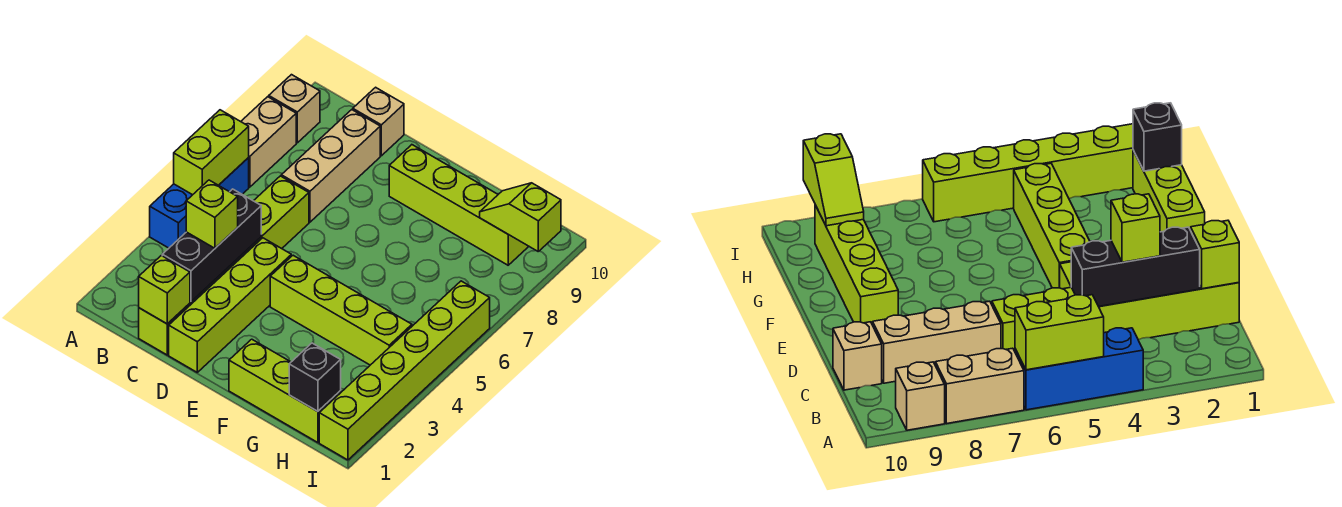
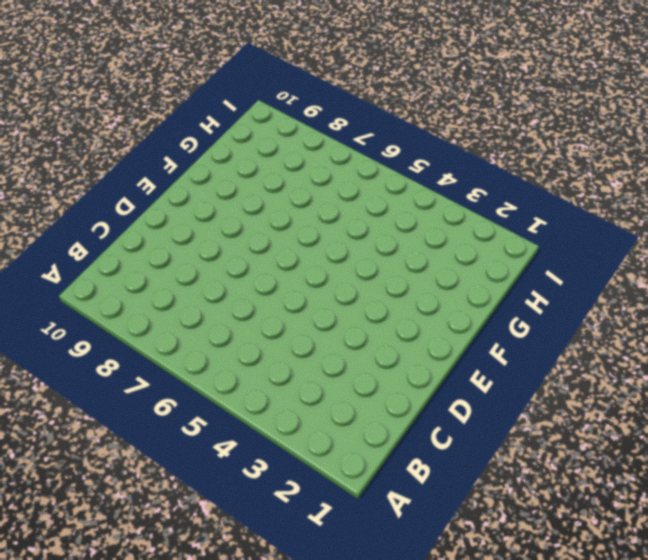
none -> blue 1x3 brick [150,158,249,248]
none -> tan 1x2 brick [241,97,296,187]
none -> tan 1x1 brick [269,75,320,143]

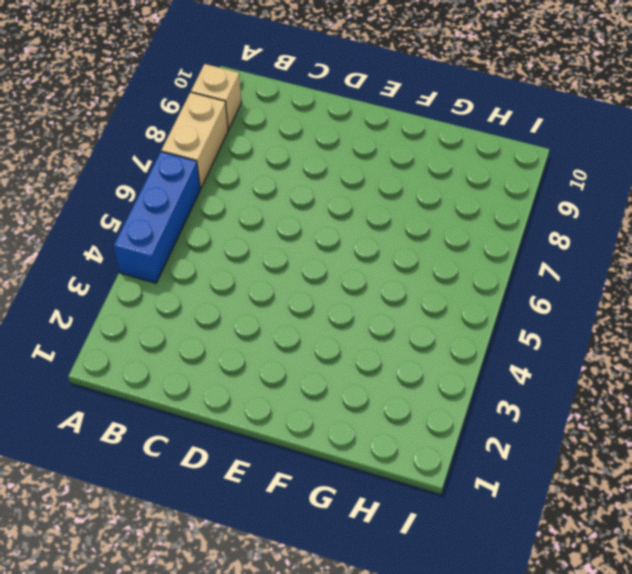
none -> lime 1x6 brick [139,176,309,355]
none -> tan 1x3 brick [281,110,380,222]
none -> tan 1x1 brick [353,87,404,156]

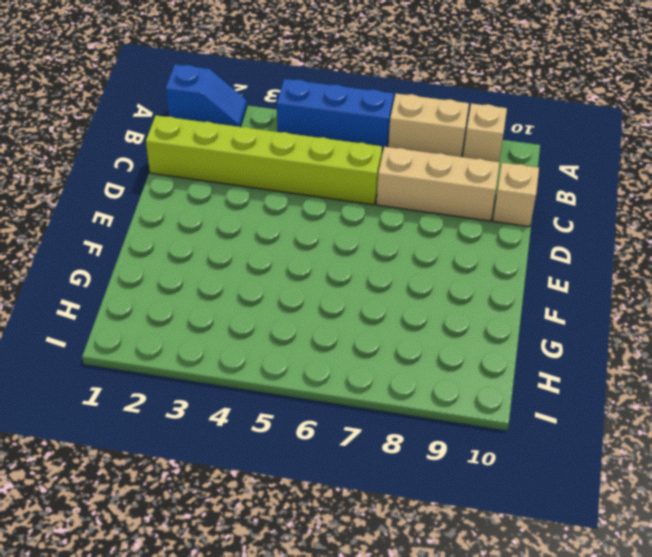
blue 1x2 slope [166,64,247,127] -> none
none -> lime 1x4 brick [169,238,291,372]
none -> lime 1x4 brick [270,255,412,365]
none -> lime 1x4 brick [389,145,529,265]

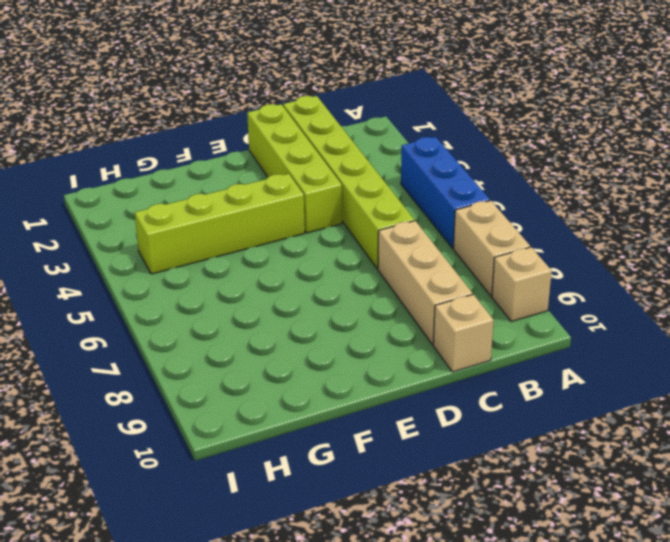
none -> lime 1x4 brick [389,145,529,265]
none -> lime 1x3 brick [229,339,341,443]
none -> lime 1x6 brick [319,281,490,460]

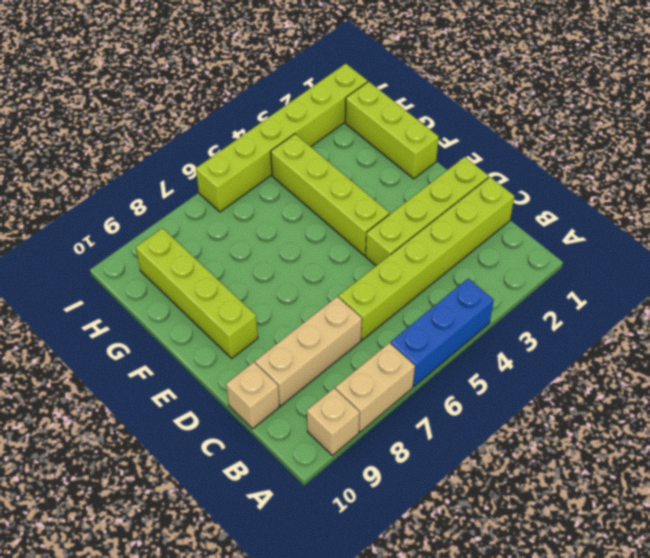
none -> lime 1x2 brick [174,110,249,195]
none -> lime 1x1 brick [139,255,190,324]
none -> black 1x3 brick [162,189,261,302]

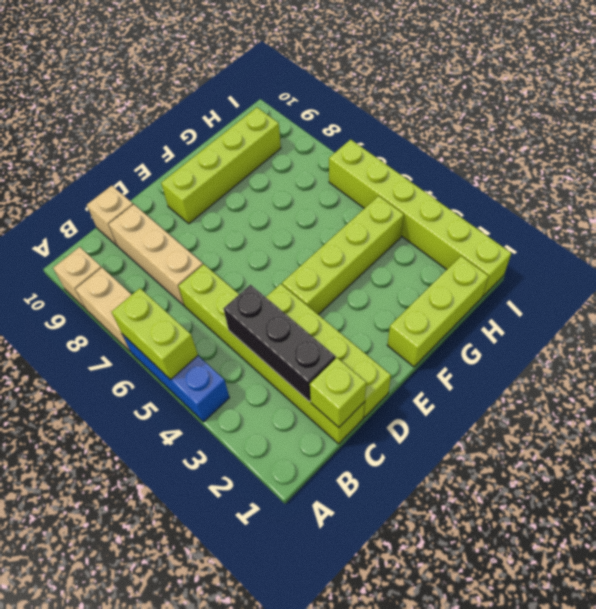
none -> black 1x1 brick [289,343,341,411]
none -> lime 1x2 slope [480,183,561,251]
none -> lime 1x1 brick [186,180,238,248]

